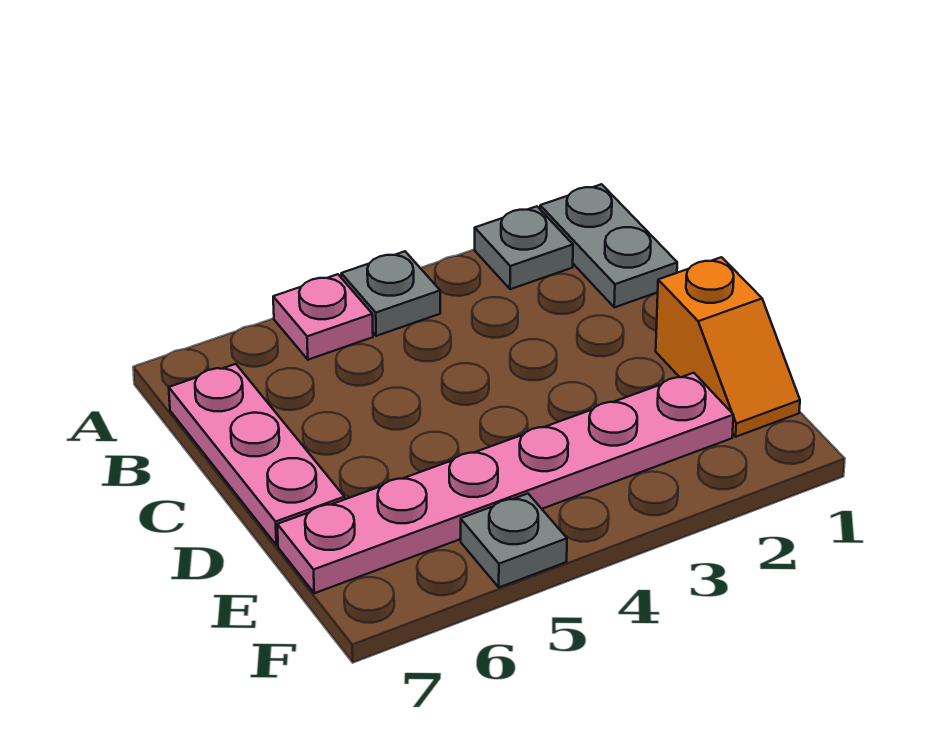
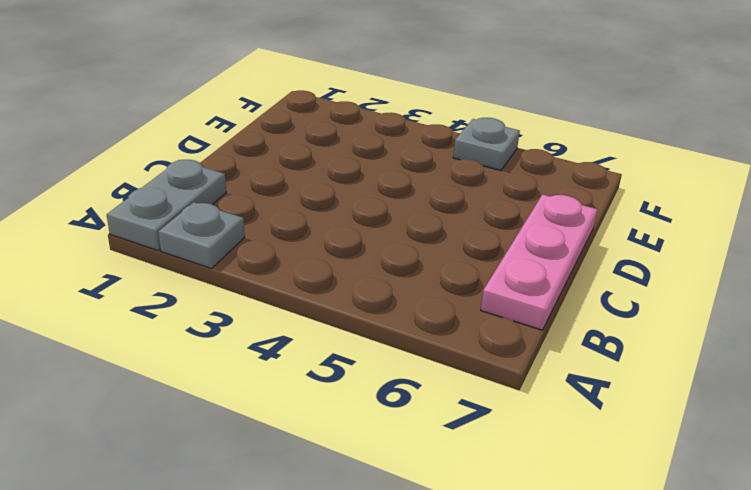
none -> grey 1x1 plate [341,251,440,336]
none -> pink 1x1 plate [273,274,373,360]

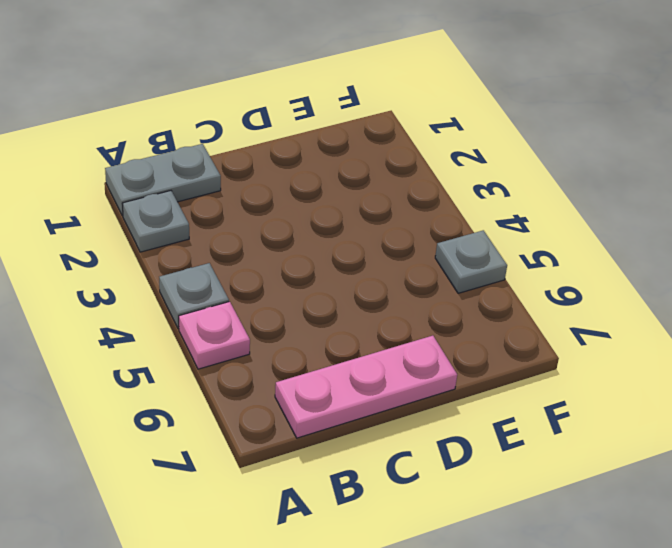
none -> orange 1x2 slope [656,257,800,437]
none -> pink 1x6 plate [277,373,733,593]

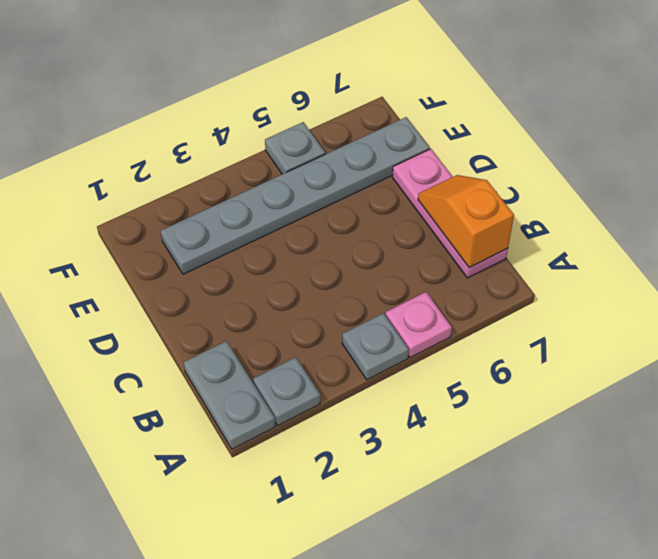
orange 1x2 slope [418,175,514,267] -> orange 1x2 slope moved to [656,257,800,437]
grey 1x6 plate [161,117,430,274] -> pink 1x6 plate [277,373,733,593]

